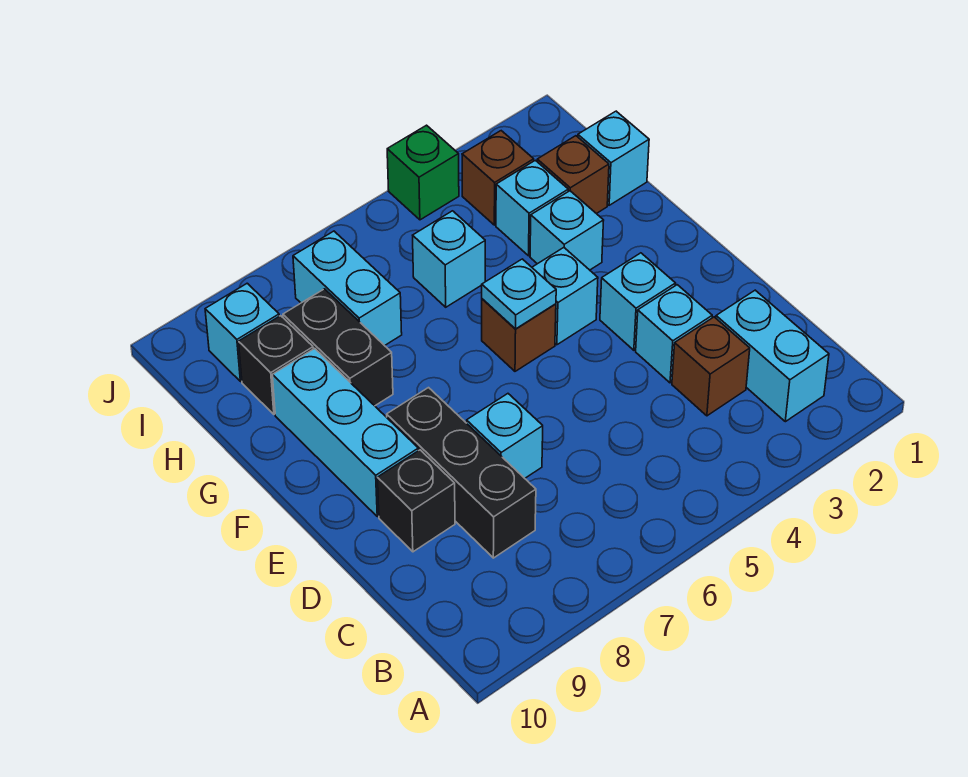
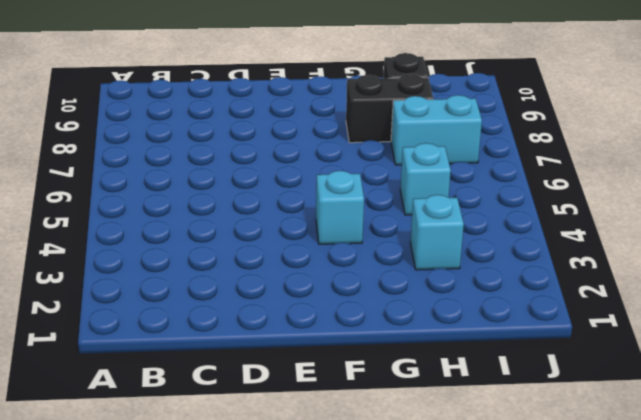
none -> cyan 1x2 brick [716,290,829,422]
none -> brown 1x1 brick [672,317,750,416]
none -> black 1x3 brick [387,388,536,558]

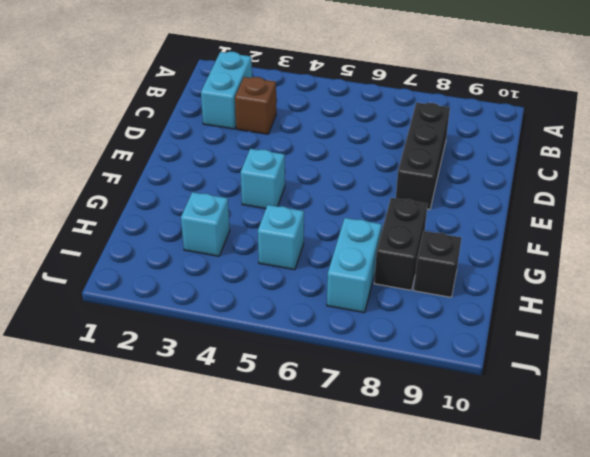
none -> cyan 1x1 brick [636,285,712,383]
none -> cyan 1x1 brick [467,394,543,478]
none -> black 1x1 brick [377,450,455,552]

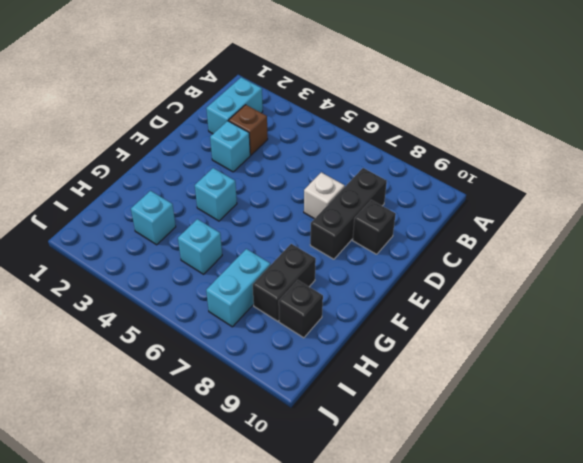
white 1x1 brick [304,172,345,219] -> cyan 1x1 brick [467,394,543,478]
none -> cyan 1x1 brick [600,253,676,350]
none -> cyan 1x3 brick [272,348,418,517]
none -> brown 1x1 brick [482,299,556,371]

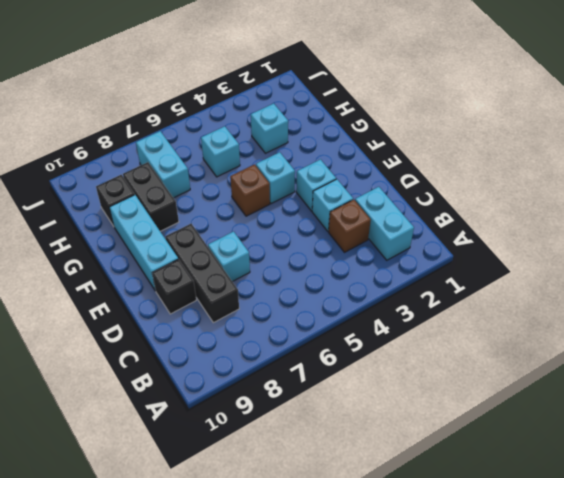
none -> cyan 1x1 brick [530,191,604,270]
none -> cyan 1x1 brick [578,111,649,205]
none -> brown 1x1 brick [537,136,609,214]

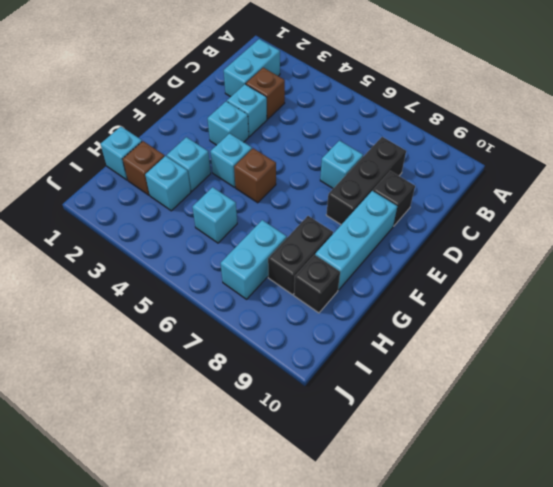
none -> brown 1x1 brick [462,131,534,225]
none -> cyan 1x1 brick [205,283,279,382]
none -> green 1x1 brick [387,125,459,220]

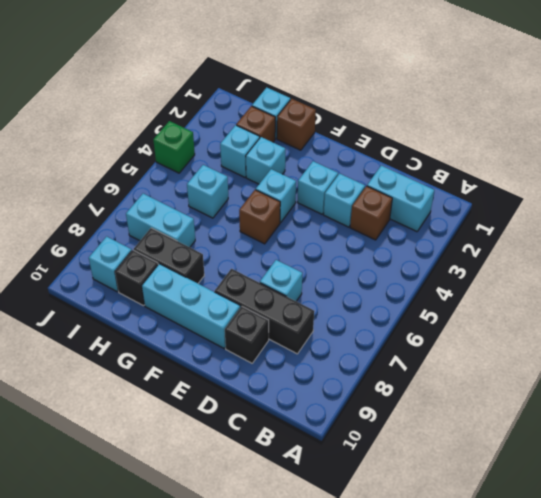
brown 1x1 brick [277,99,316,150] -> brown 1x1 brick moved to [462,131,534,225]
none -> cyan 1x1 plate [482,259,556,329]

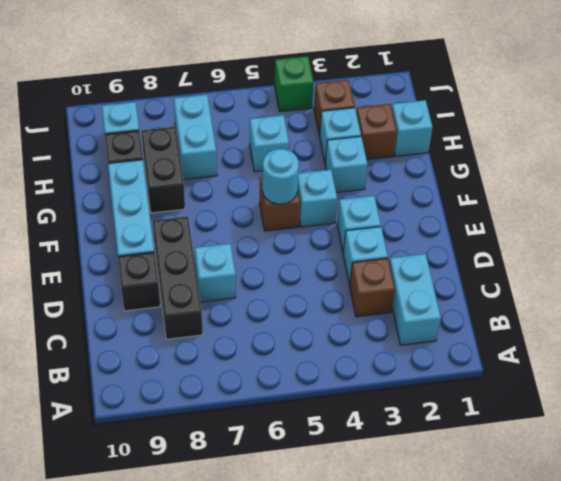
cyan 1x1 round brick [262,149,299,204] -> cyan 1x1 plate [482,259,556,329]

